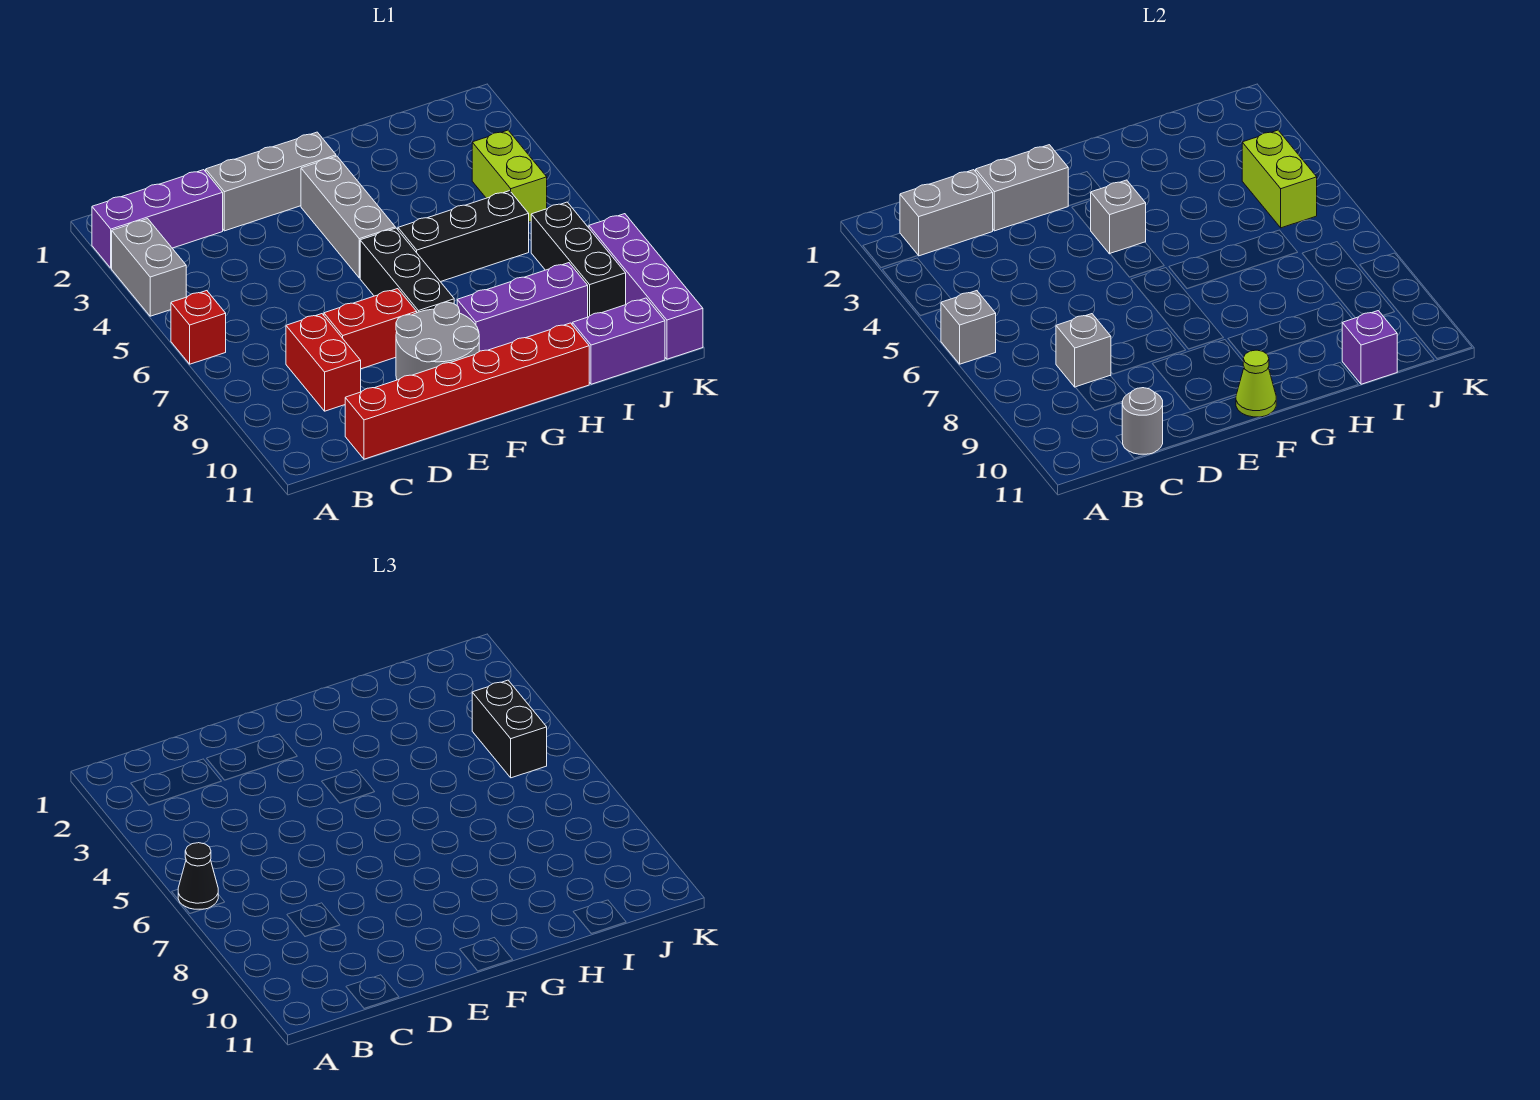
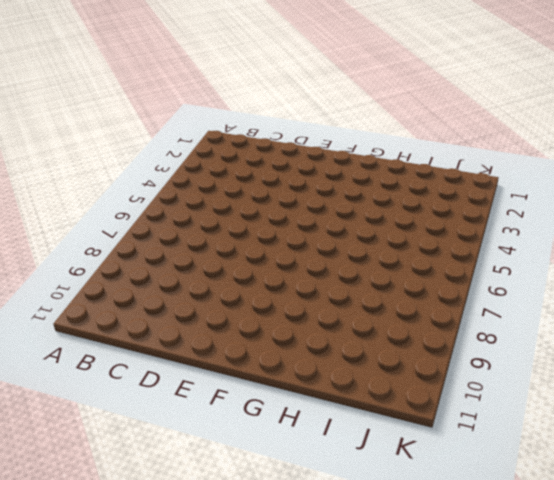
none -> purple 1x3 brick [92,170,223,268]
none -> grey 1x2 brick [112,219,186,316]
none -> red 1x1 brick [171,291,226,364]

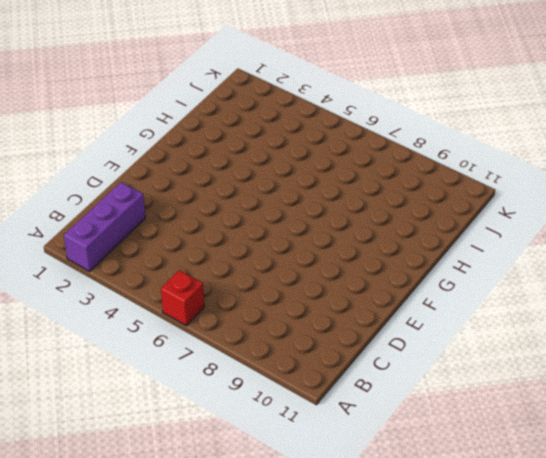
none -> grey 1x2 brick [112,219,186,316]
none -> red 1x2 brick [286,314,361,411]
none -> red 1x6 brick [345,323,589,459]

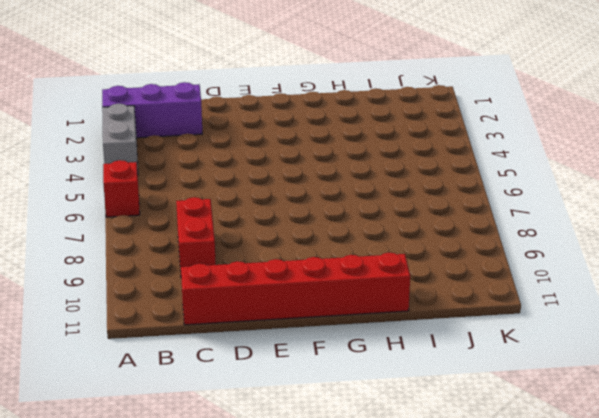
none -> grey 1x3 brick [206,132,336,231]
none -> red 1x2 brick [324,289,417,369]
none -> grey 2x2 round brick [396,302,479,380]

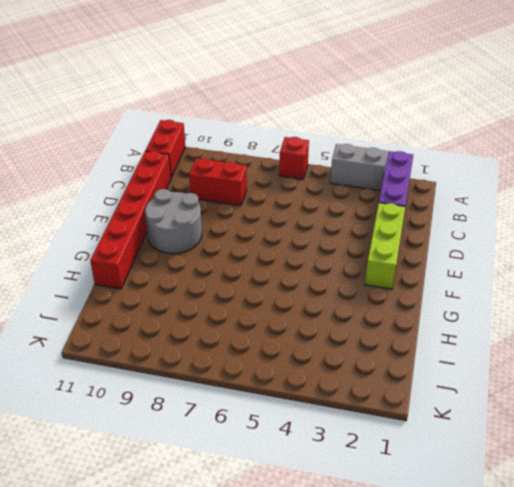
red 1x2 brick [145,120,185,178] -> red 1x2 brick moved to [324,289,417,369]
lime 1x3 brick [365,203,405,289] -> grey 1x3 brick [206,132,336,231]
none -> grey 1x3 brick [301,156,395,278]
none -> black 1x3 brick [360,228,454,313]
none -> black 1x3 brick [398,191,529,282]

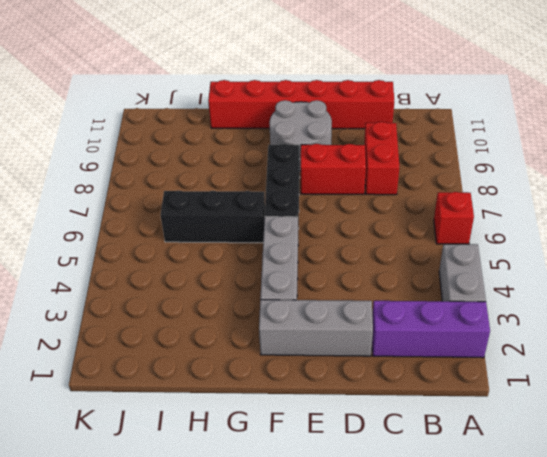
none -> purple 1x3 brick [457,263,588,351]
none -> purple 1x2 brick [572,298,665,384]
none -> lime 1x2 brick [472,130,547,222]

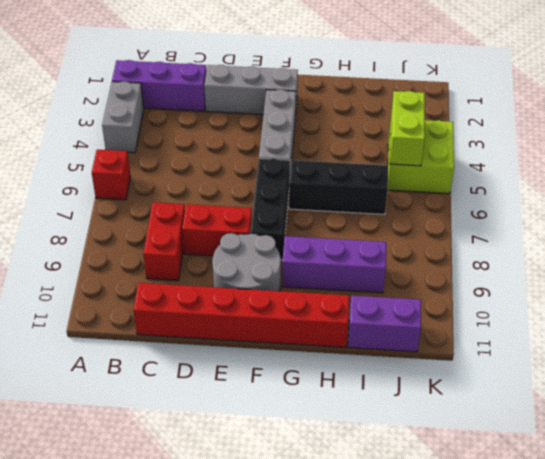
lime 2x2 brick [388,120,454,194] -> lime 1x2 brick [472,130,547,222]
none -> black 1x3 brick [531,202,626,317]
none -> purple 1x4 brick [589,214,703,359]
none -> grey 1x1 brick [941,291,996,364]

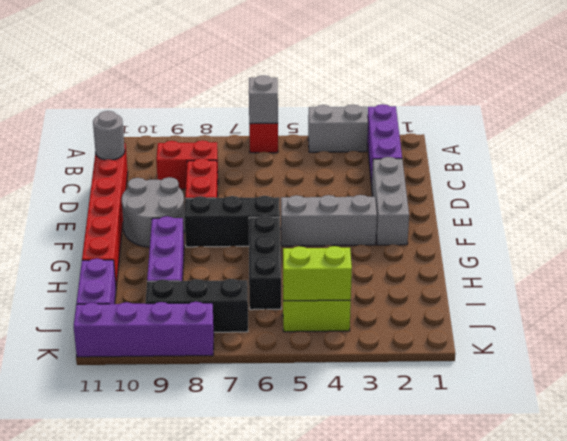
none -> grey 1x2 brick [900,170,993,256]
none -> grey 1x1 brick [1056,314,1111,387]
none -> grey 1x2 brick [976,145,1068,231]

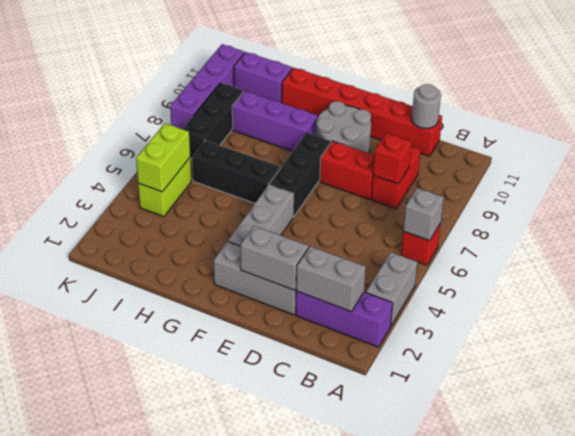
red 1x1 brick [373,133,412,184] -> grey 1x1 brick [1056,314,1111,387]
none -> grey 1x1 brick [1091,180,1146,254]
none -> lime 1x1 cone [1236,350,1276,417]
none -> purple 1x1 brick [1342,311,1397,384]

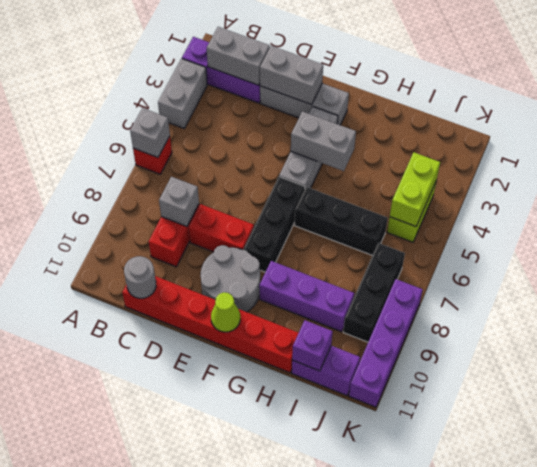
grey 1x2 brick [291,111,356,171] -> grey 1x1 brick [1091,180,1146,254]
none -> black 1x1 cone [178,843,218,909]
none -> black 1x2 brick [472,680,547,778]

